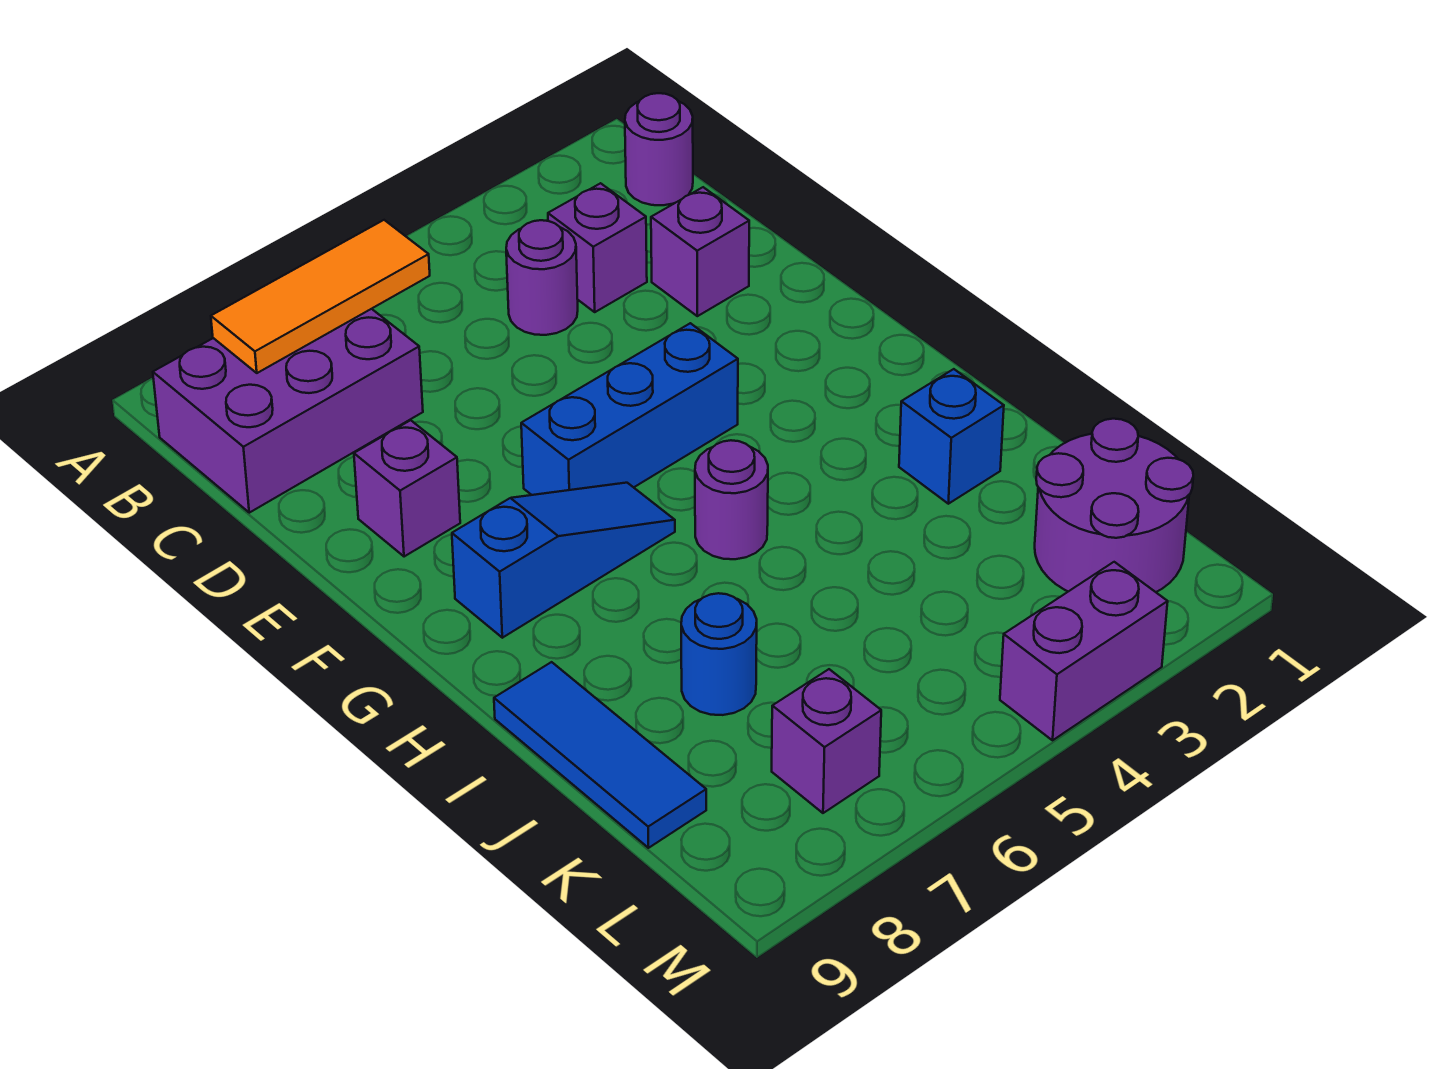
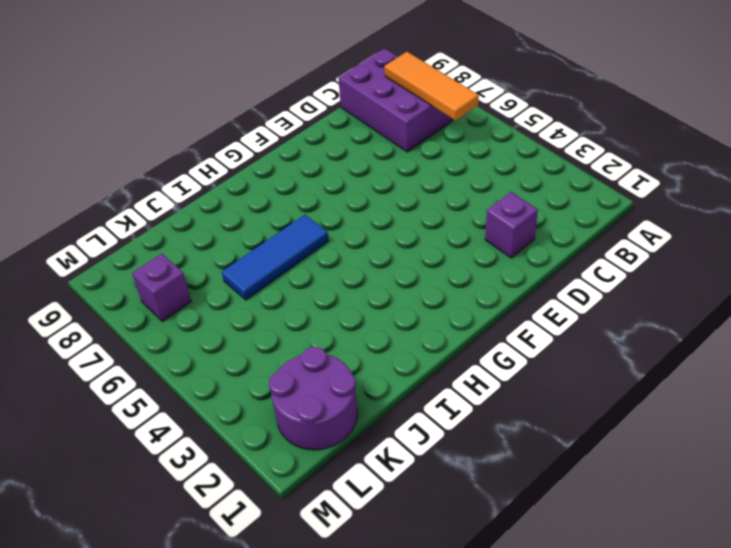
blue 1x3 tile [222,215,329,300] -> blue 1x3 tile moved to [494,662,706,848]
none -> purple 1x1 round brick [625,93,693,205]
none -> purple 1x1 brick [548,183,647,312]
none -> purple 1x1 round brick [506,220,578,335]

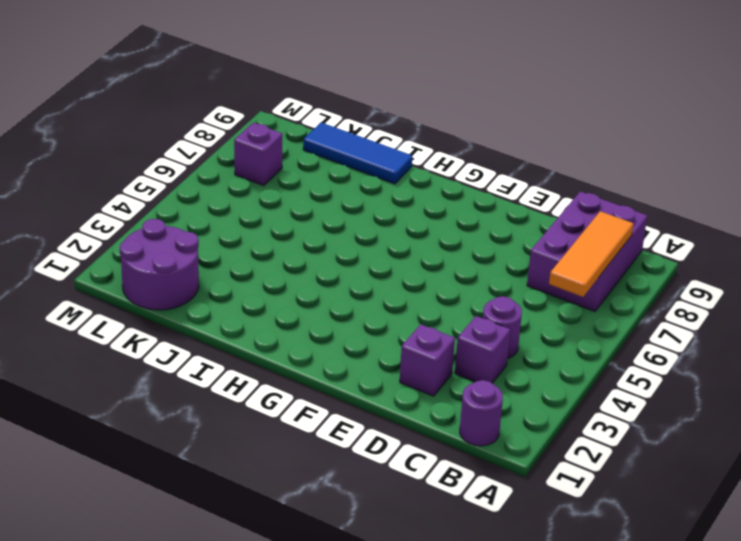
none -> purple 1x1 brick [354,420,460,557]
none -> blue 1x3 brick [521,323,738,495]
none -> blue 1x3 slope [452,483,675,638]

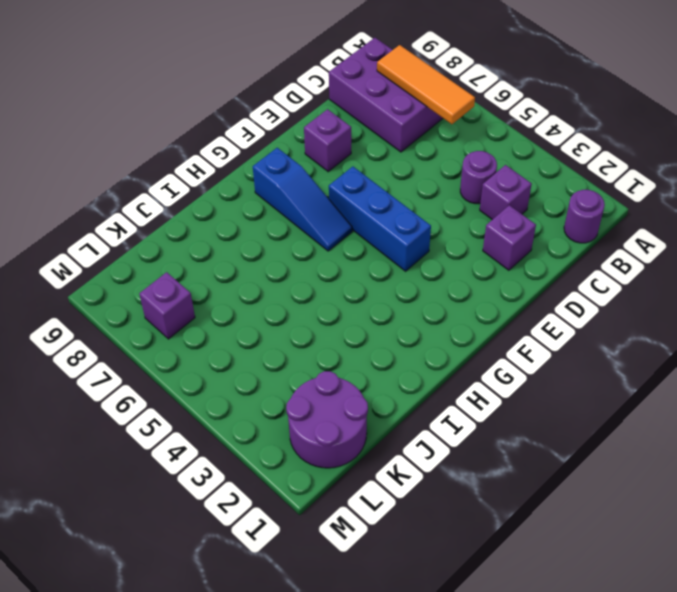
none -> purple 1x1 round brick [695,440,768,559]
none -> blue 1x1 brick [899,369,1004,504]
none -> blue 1x3 tile [494,662,706,848]

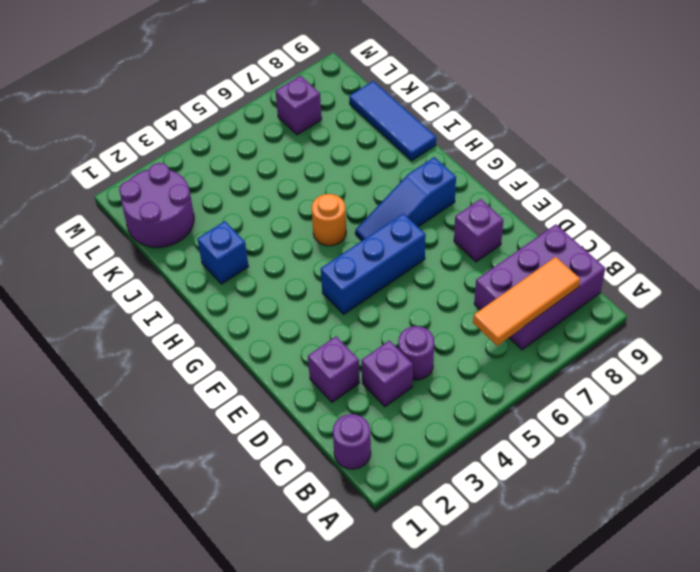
orange 1x1 round brick [311,194,346,246] -> purple 1x1 round brick [695,440,768,559]
none -> blue 1x1 round brick [681,593,757,715]
none -> purple 1x2 brick [1000,562,1168,740]

